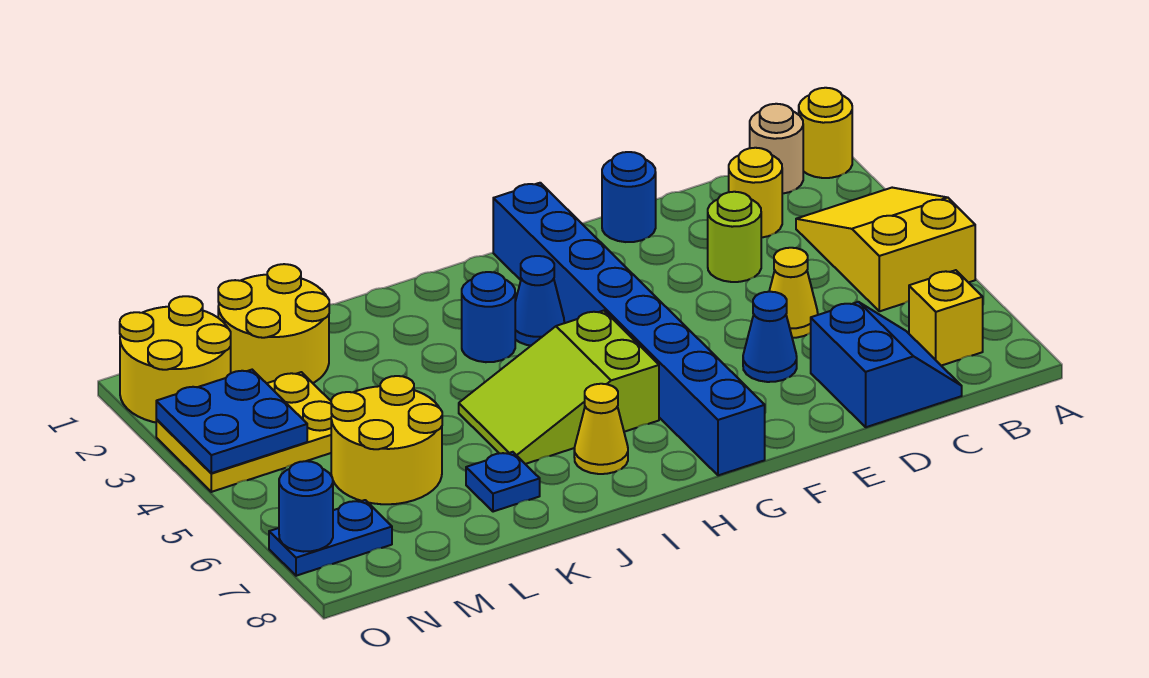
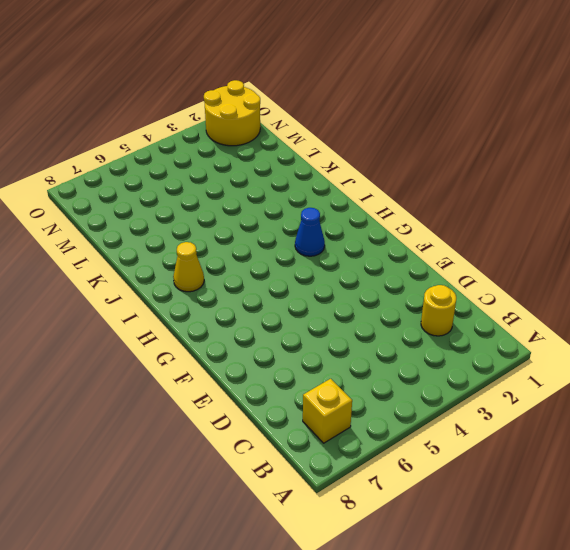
none -> yellow 1x1 round brick [799,88,852,178]
none -> yellow 2x3 slope [796,188,975,311]
none -> tan 1x1 round brick [750,104,803,194]

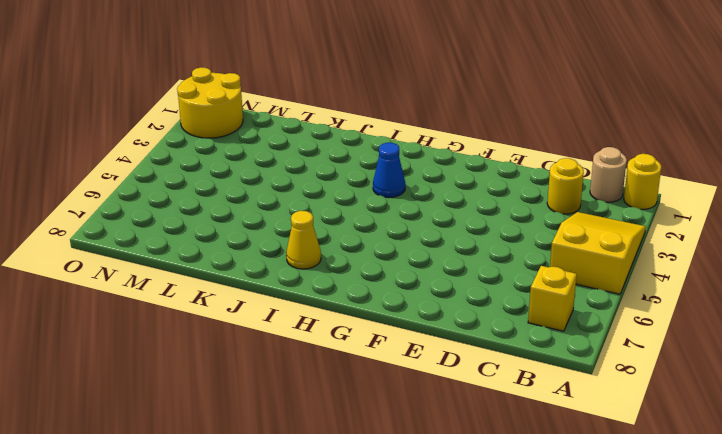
none -> blue 2x2 slope [811,302,962,427]
none -> lime 1x1 round brick [708,192,761,282]
none -> yellow 1x1 cone [769,248,818,338]

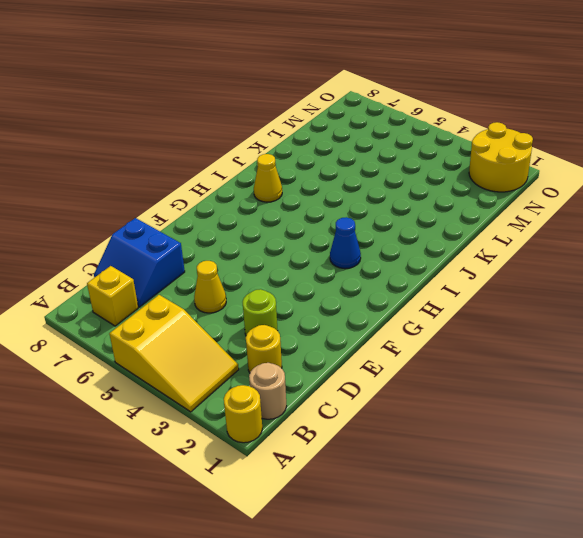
none -> blue 1x1 round brick [602,152,656,242]
none -> blue 1x1 cone [743,292,797,382]
none -> blue 1x8 brick [493,183,765,475]

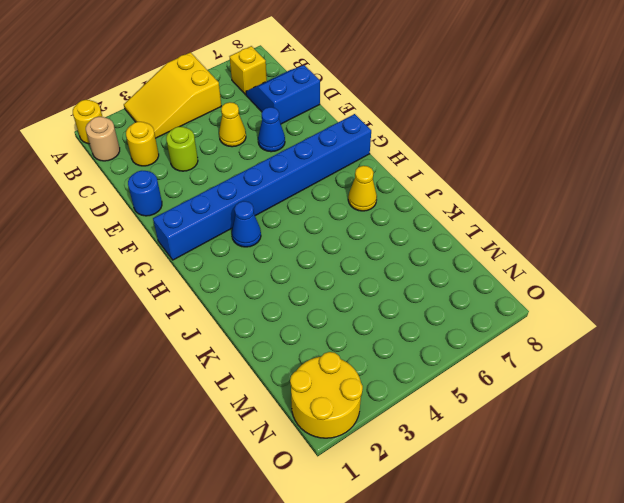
none -> lime 2x3 slope [459,311,659,464]
none -> blue 1x1 round brick [462,272,515,362]
none -> blue 1x1 plate [466,452,540,512]

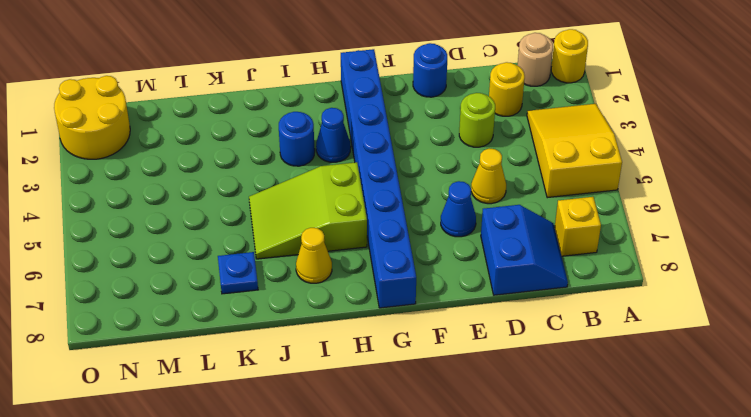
none -> yellow 2x2 round brick [218,264,329,383]
none -> yellow 2x2 round brick [331,376,442,504]
none -> yellow 2x3 plate [156,372,332,492]

